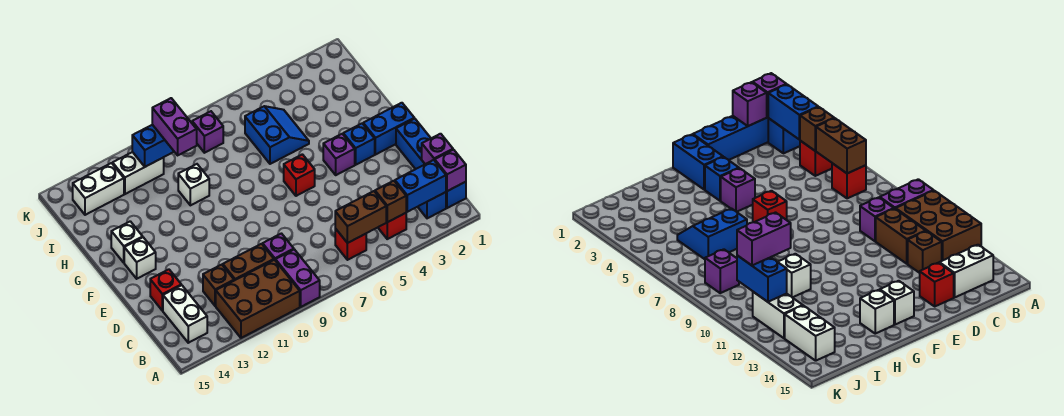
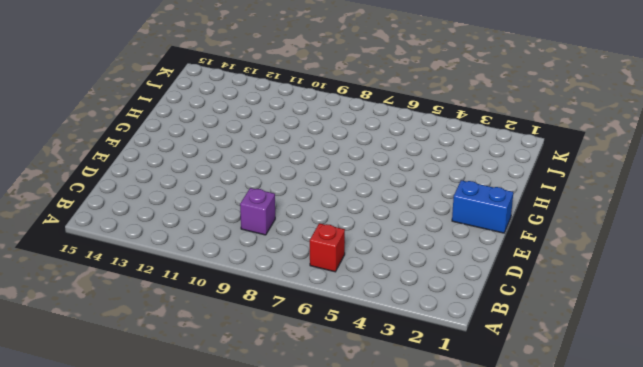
none -> purple 1x2 brick [275,249,320,307]
none -> brown 2x3 brick [216,260,300,338]
none -> blue 1x4 brick [396,119,466,208]

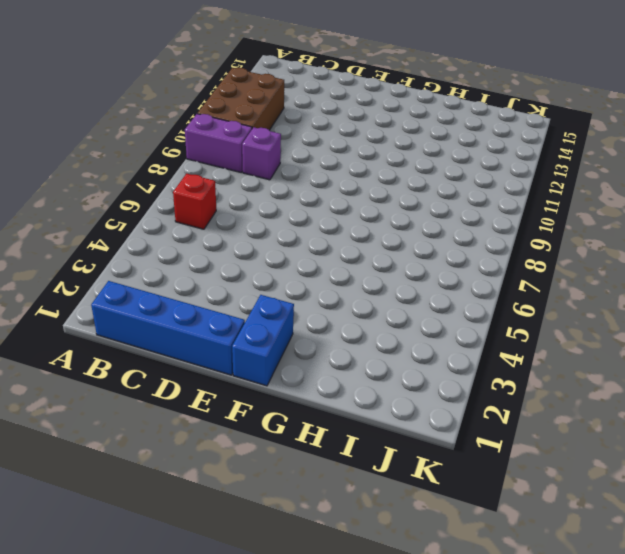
none -> blue 1x1 brick [418,192,446,218]
none -> red 1x1 brick [378,213,406,239]
none -> white 1x2 brick [163,285,207,343]

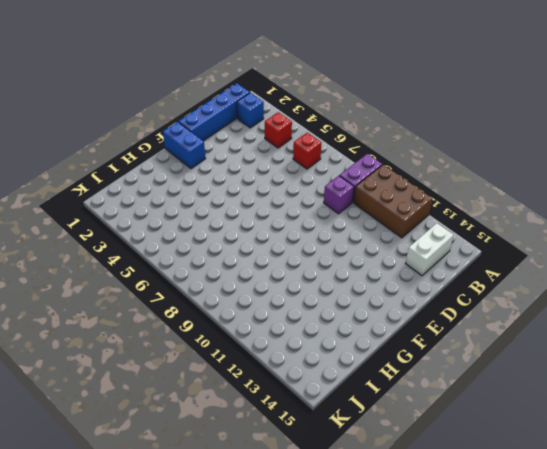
none -> brown 1x2 brick [223,244,274,281]
none -> brown 1x1 brick [203,265,234,306]
none -> red 1x1 brick [150,269,181,311]

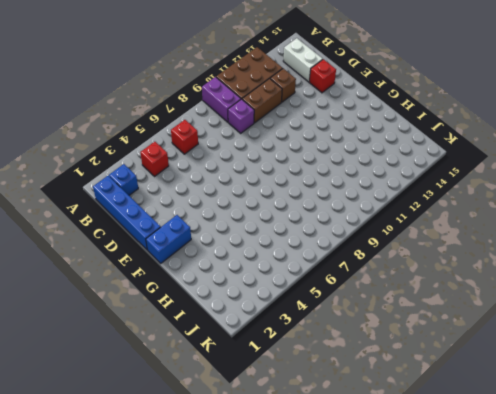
none -> blue 1x1 brick [343,124,375,165]
none -> purple 1x1 brick [323,134,355,175]
none -> red 1x1 brick [284,154,315,196]

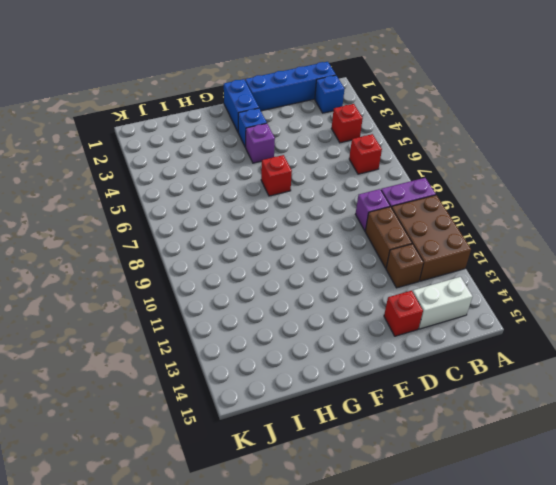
none -> white 1x1 brick [124,237,156,279]
none -> white 1x1 brick [111,221,143,263]
none -> blue 2x2 slope [245,106,309,164]

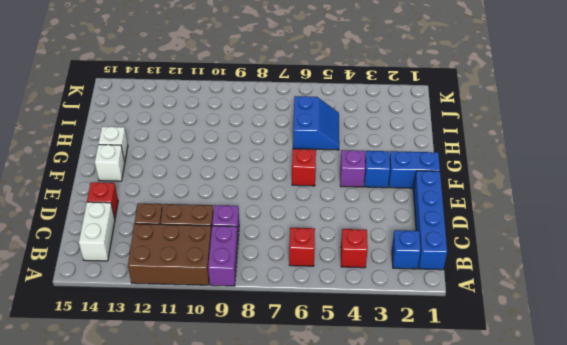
none -> white 1x1 brick [178,164,209,205]
none -> purple 1x1 brick [192,111,223,153]
none -> white 1x2 brick [113,152,164,194]

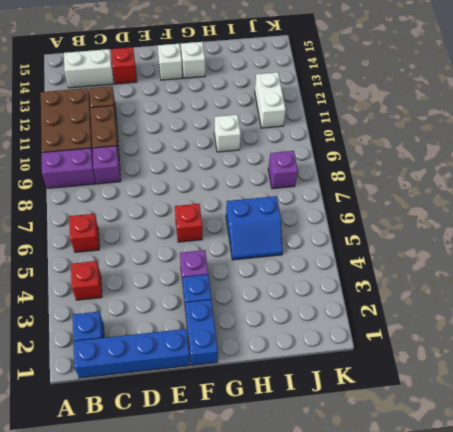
none -> white 1x2 brick [73,163,124,215]
none -> purple 1x1 brick [435,150,466,191]
none -> blue 1x2 brick [395,160,446,212]

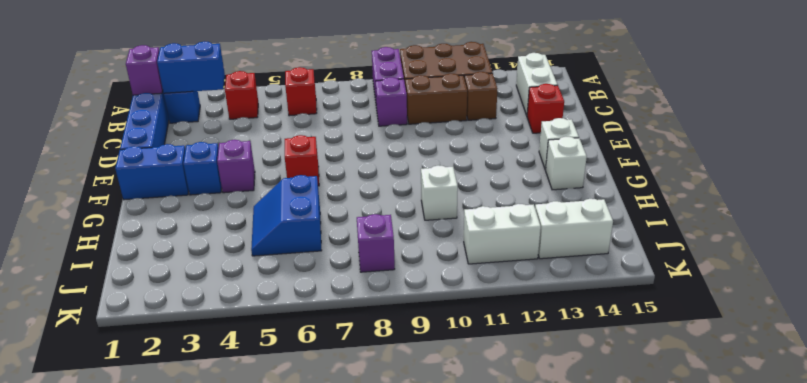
none -> brown 1x1 brick [375,181,406,222]
none -> brown 1x2 brick [335,191,386,243]
none -> purple 1x1 brick [422,134,453,164]

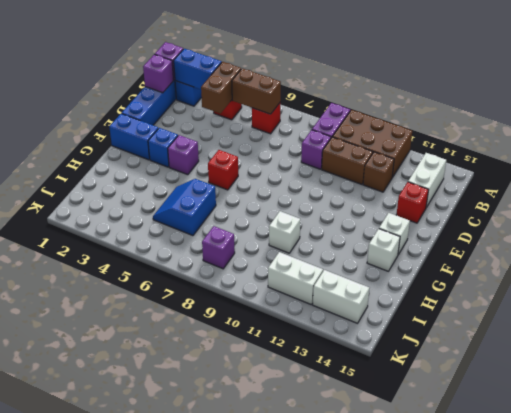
brown 1x2 brick [201,62,241,113] -> brown 1x1 brick [375,181,406,222]
none -> blue 1x2 brick [132,125,174,167]
none -> purple 1x2 brick [152,98,197,155]

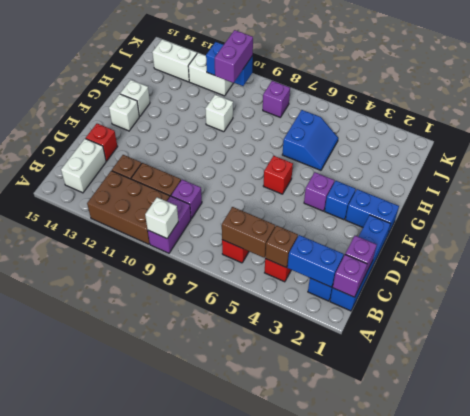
white 1x1 brick [145,197,178,238] -> none

